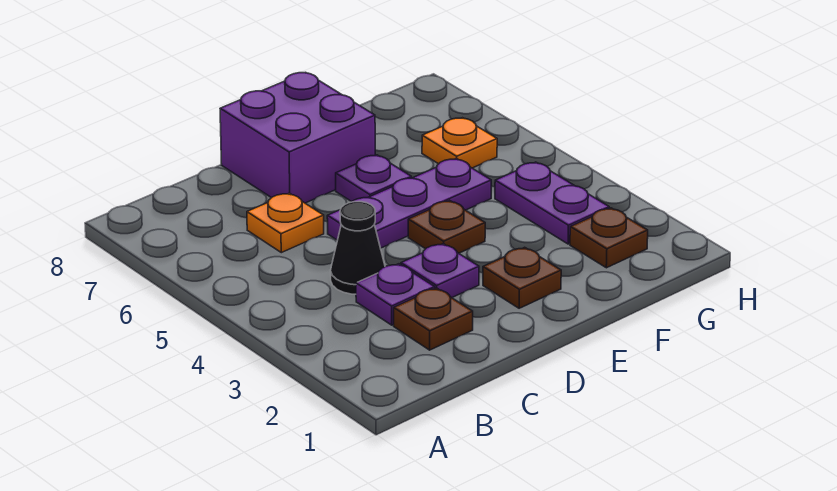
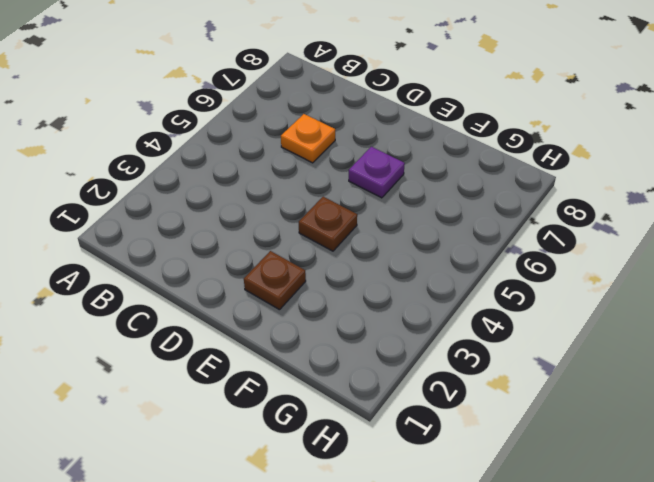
none -> brown 1x1 plate [394,288,473,350]
none -> purple 1x1 plate [356,264,435,325]
none -> black 1x1 cone [331,202,385,294]

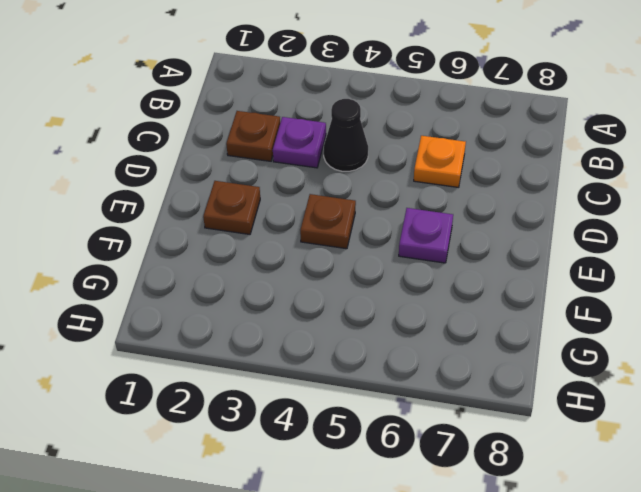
none -> purple 1x1 plate [401,244,479,298]
none -> purple 1x3 plate [327,159,491,248]
none -> purple 2x2 brick [220,72,375,203]

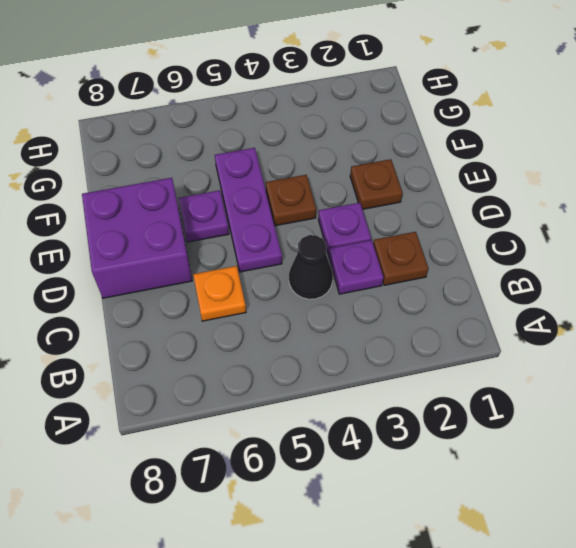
none -> brown 1x1 plate [570,208,648,268]
none -> purple 1x2 plate [495,162,609,244]
none -> orange 1x1 plate [422,118,497,168]

